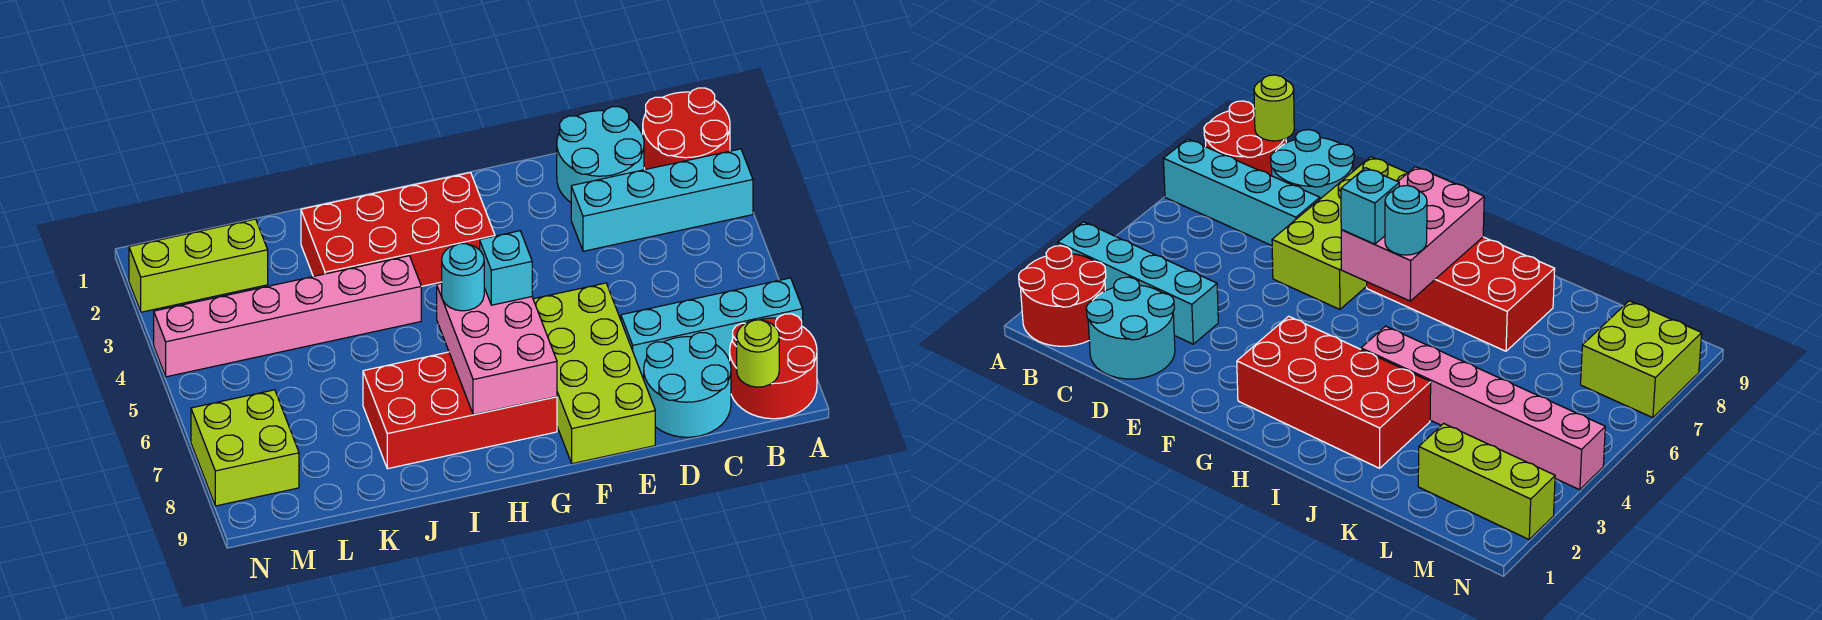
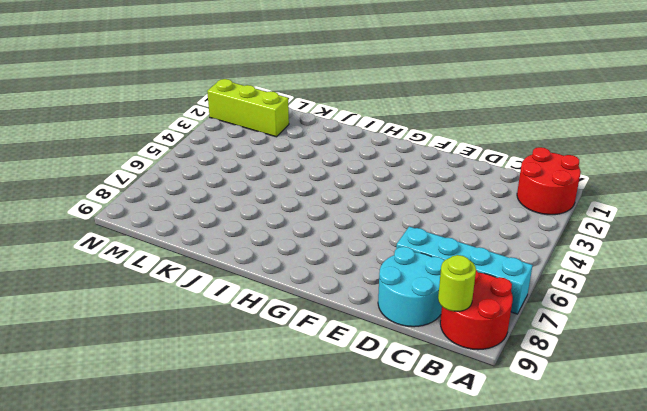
none -> cyan 1x4 brick [571,149,753,251]
none -> cyan 2x2 round brick [557,107,644,202]
none -> lime 2x4 brick [533,283,655,464]

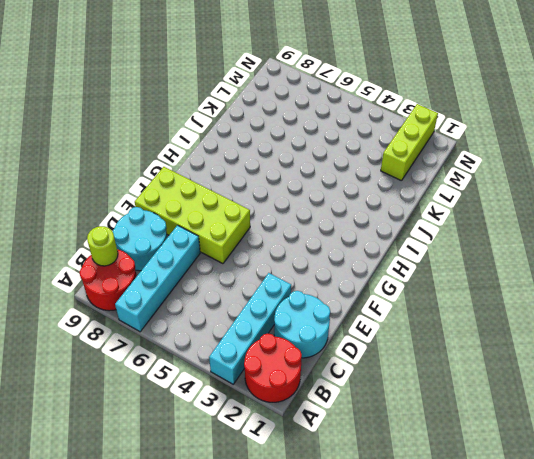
none -> red 2x4 brick [301,173,495,286]
none -> red 2x4 brick [363,352,557,469]
none -> pink 1x6 brick [154,256,421,377]

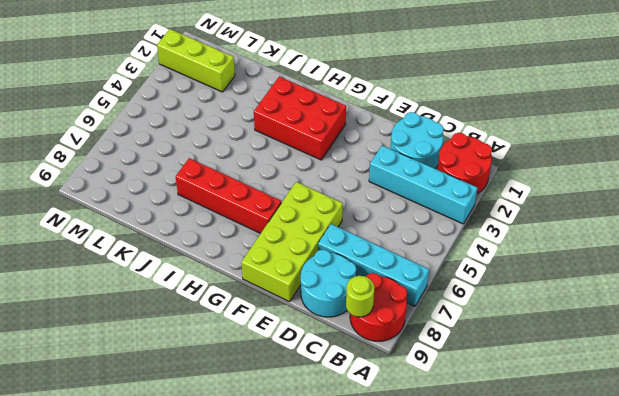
red 2x3 brick [254,77,346,160] -> red 2x4 brick [301,173,495,286]
red 1x4 brick [176,158,281,233] -> red 2x4 brick [363,352,557,469]
none -> pink 1x6 brick [154,256,421,377]
none -> lime 2x2 brick [191,390,299,506]
none -> pink 2x3 brick [437,283,557,415]

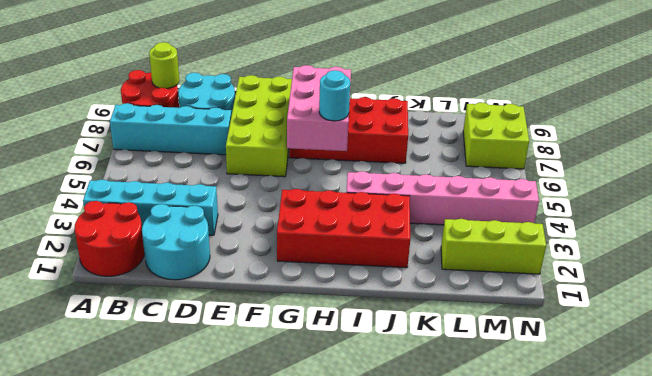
none -> cyan 1x1 brick [480,231,532,305]

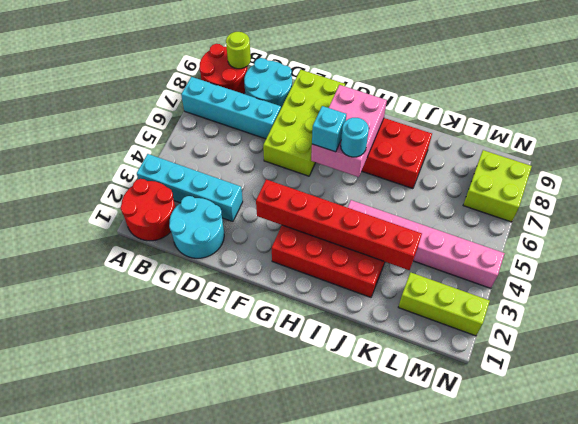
red 1x6 brick [256,180,422,270] -> none

